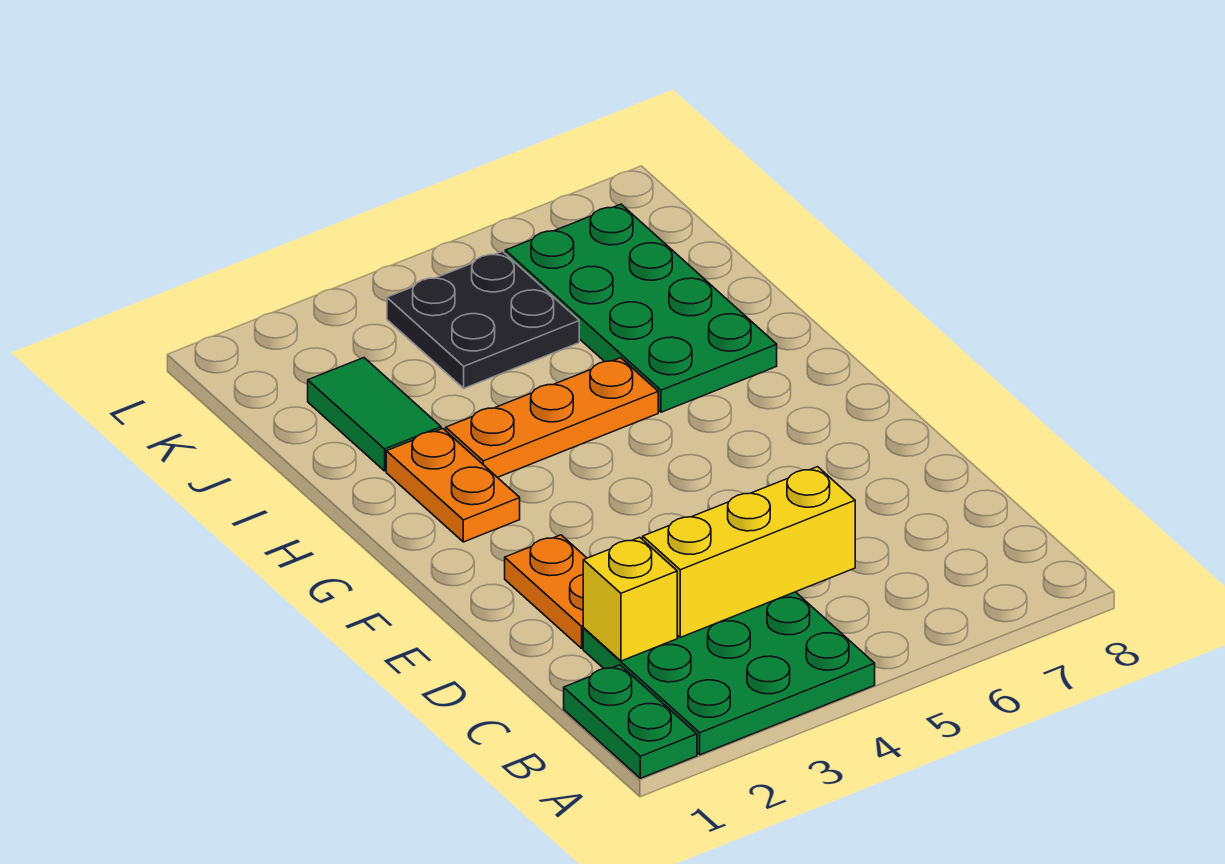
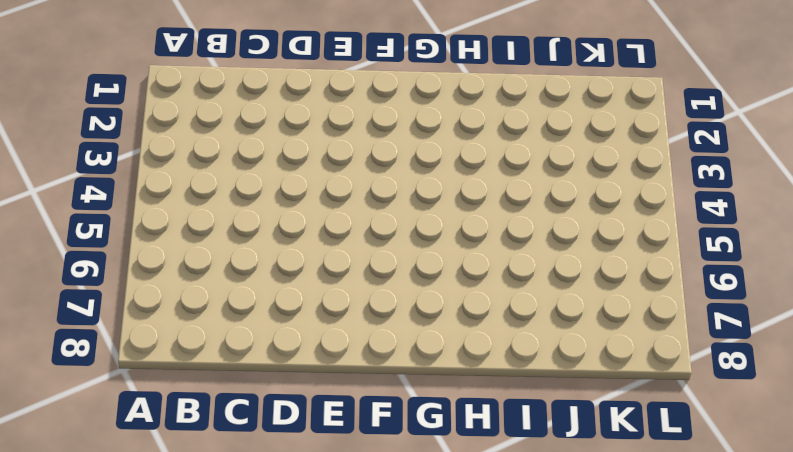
none -> green 1x2 plate [564,665,697,778]
none -> green 3x3 plate [583,592,875,755]

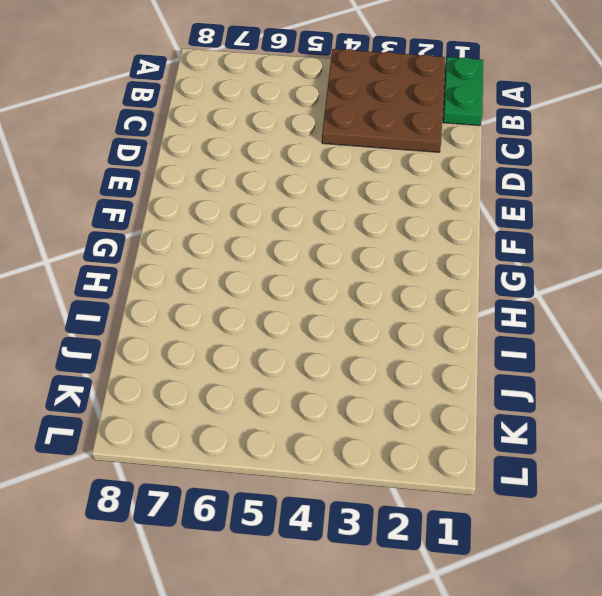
brown 3x3 plate [322,49,445,152] -> green 3x3 plate [583,592,875,755]
none -> orange 1x2 plate [505,535,586,648]
none -> orange 1x2 plate [386,429,520,542]

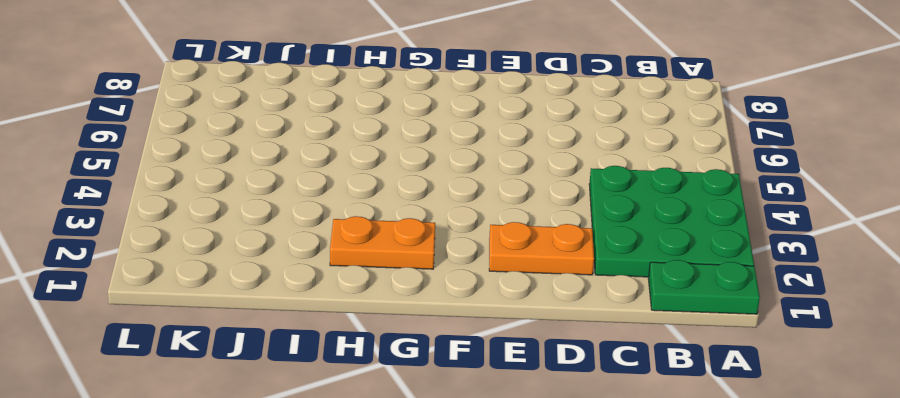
none -> orange 1x3 plate [446,358,658,477]
none -> green 2x4 plate [505,204,777,412]

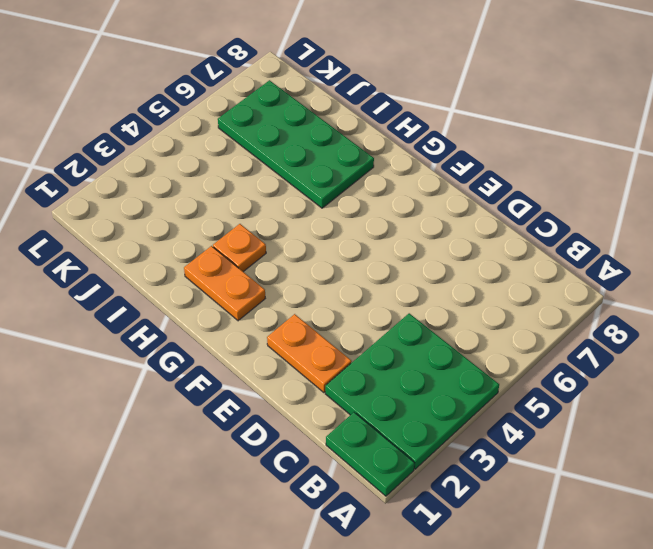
orange 1x1 plate [213,224,266,272] -> orange 1x3 plate [446,358,658,477]
none -> green 1x2 tile [308,358,441,471]
none -> black 2x2 plate [387,251,579,388]

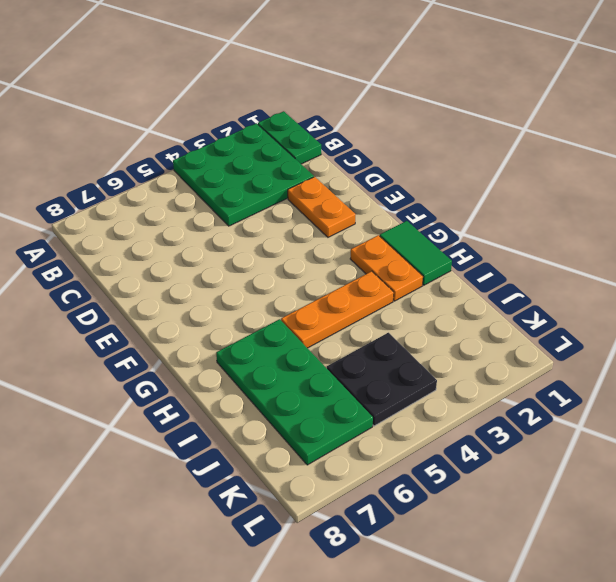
green 1x2 tile [380,221,452,285] -> green 1x2 tile moved to [308,358,441,471]
none -> yellow 1x1 brick [583,537,677,661]
none -> yellow 1x3 brick [643,467,855,637]

